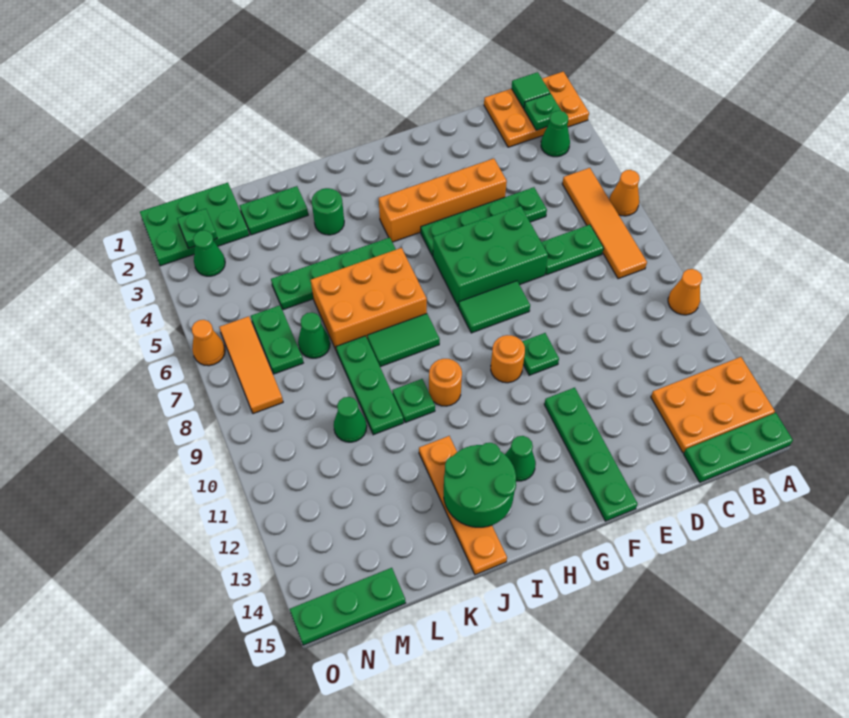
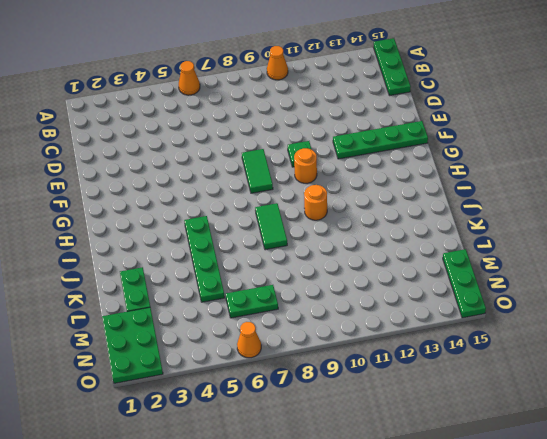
none -> orange 2x3 plate [484,72,589,147]
none -> orange 2x3 plate [651,357,775,453]
none -> green 1x1 cone [541,111,570,157]
none -> orange 1x4 tile [562,168,647,279]

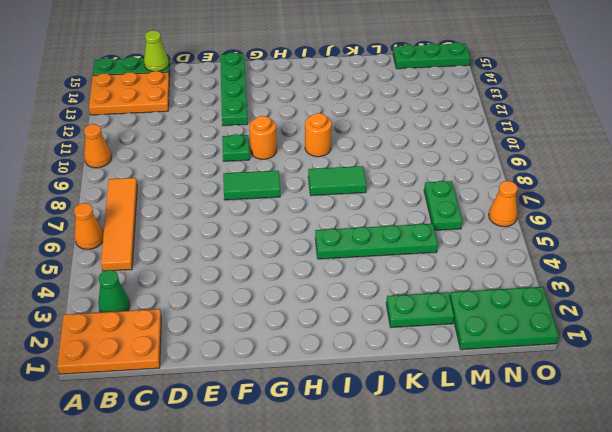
lime 1x1 cone [144,30,169,71] -> none
none -> green 1x2 plate [541,225,604,275]
none -> green 1x4 plate [421,187,547,256]
none -> orange 1x4 brick [379,159,507,242]
none -> green 2x3 brick [433,206,548,307]

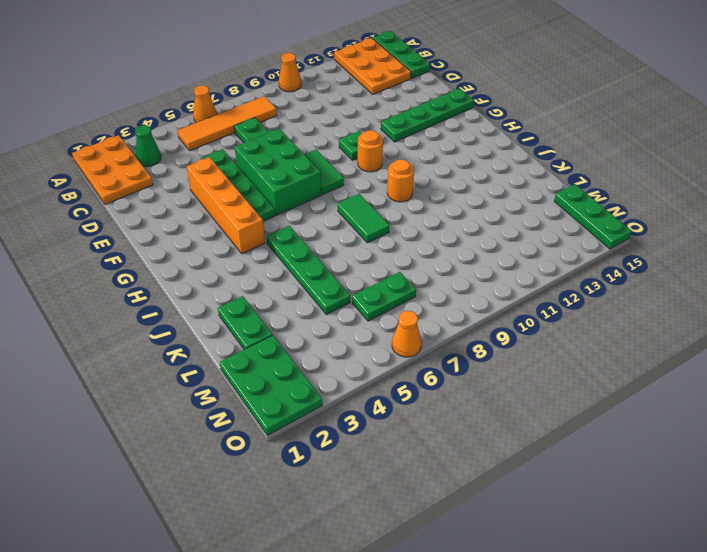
none -> green 1x1 cone [505,436,536,481]
none -> orange 2x3 brick [311,248,427,351]
none -> green 1x1 round brick [312,188,344,235]
none -> green 1x1 plate [392,379,435,423]

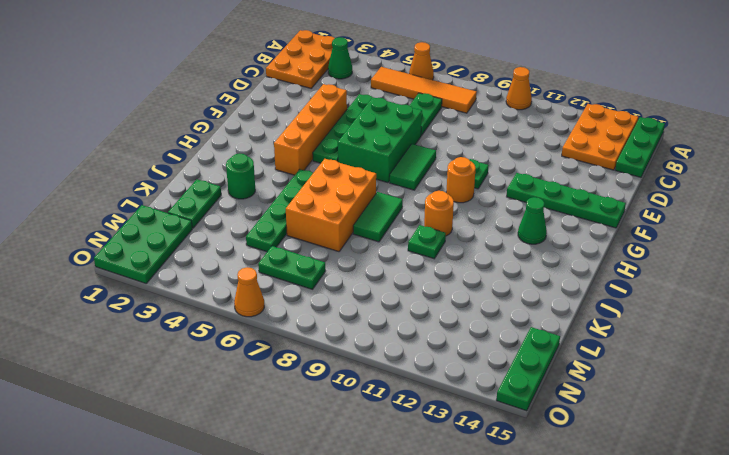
none -> orange 1x4 plate [419,436,507,575]
none -> green 1x3 plate [336,336,403,435]
none -> green 1x1 cone [298,313,330,358]
none -> green 1x1 cone [334,397,367,442]

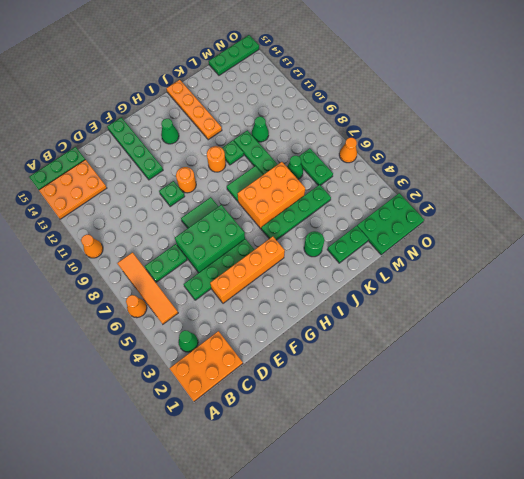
none -> green 1x1 cone [193,230,225,276]
none -> orange 1x3 tile [219,316,283,414]
none -> green 1x1 tile [511,72,550,108]
none -> green 1x1 plate [524,93,561,130]

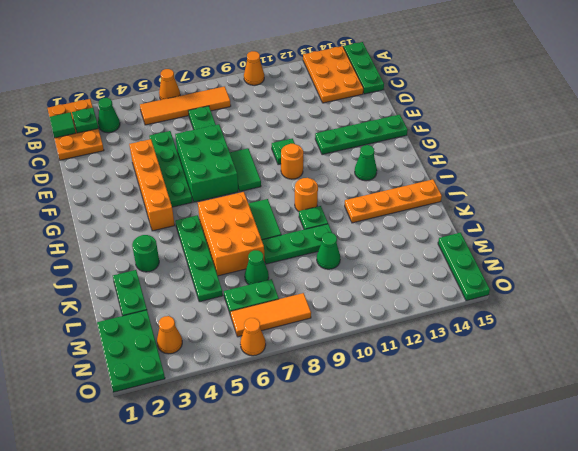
orange 1x1 cone [157,316,182,354] -> green 1x1 cone [193,230,225,276]
none -> green 2x2 round brick [444,443,516,527]
none -> green 1x1 plate [177,209,217,248]

